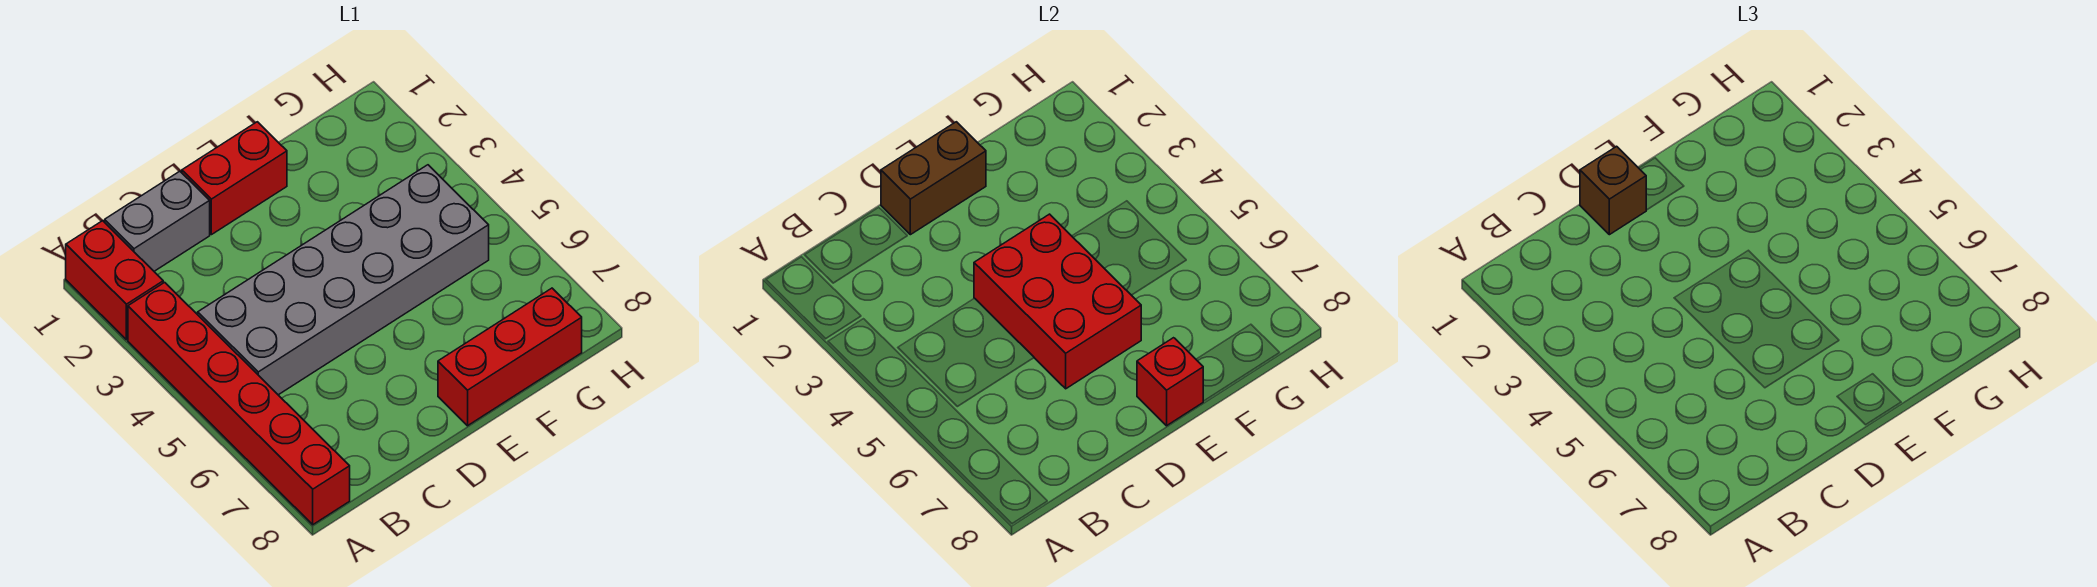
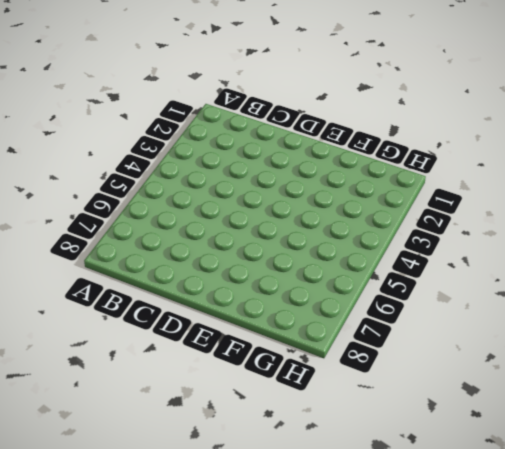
none -> red 1x2 brick [66,221,163,340]
none -> red 1x6 brick [128,282,350,525]

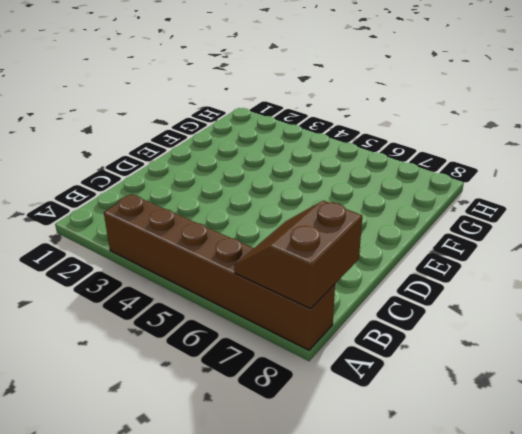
brown 1x6 brick [104,194,335,350] -> red 1x6 brick [128,282,350,525]
brown 2x2 slope [234,201,362,309] -> none
none -> red 1x2 brick [66,221,163,340]
none -> grey 1x2 brick [105,171,210,271]

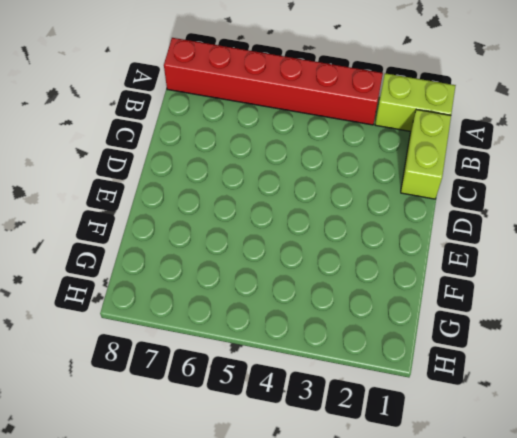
lime 1x2 brick [375,73,456,131] -> red 1x2 brick [66,221,163,340]
lime 1x2 brick [401,110,451,199] -> grey 1x2 brick [105,171,210,271]
none -> grey 2x6 brick [198,165,489,395]
none -> red 1x2 brick [182,122,287,235]

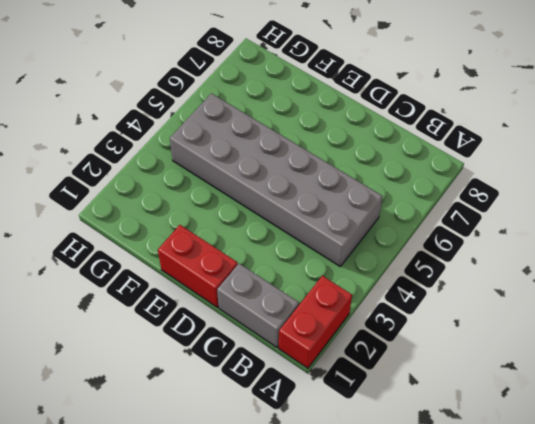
none -> red 1x6 brick [128,282,350,525]
none -> red 1x3 brick [438,288,582,426]

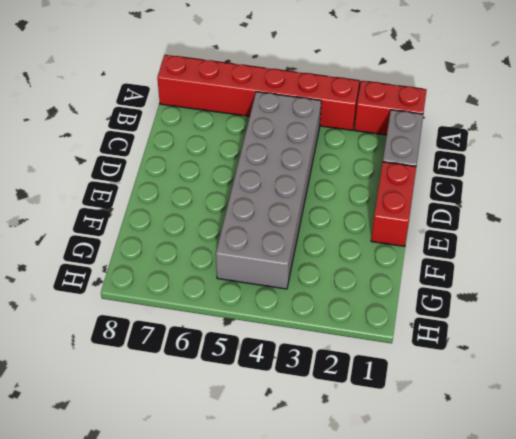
none -> red 1x3 brick [438,288,582,426]
none -> brown 1x2 brick [881,122,986,235]

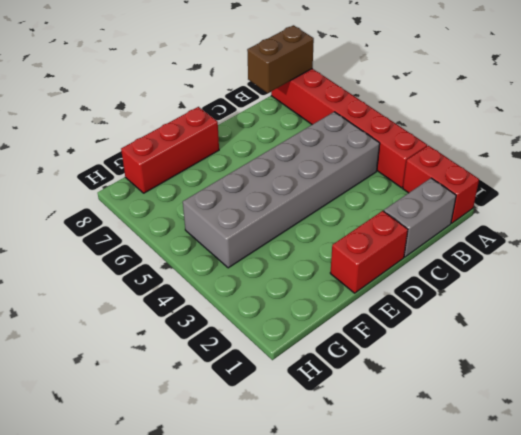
brown 1x2 brick [247,25,314,93] -> brown 1x2 brick moved to [881,122,986,235]
none -> red 2x3 brick [974,214,1141,389]
none -> red 1x1 brick [1137,338,1203,426]

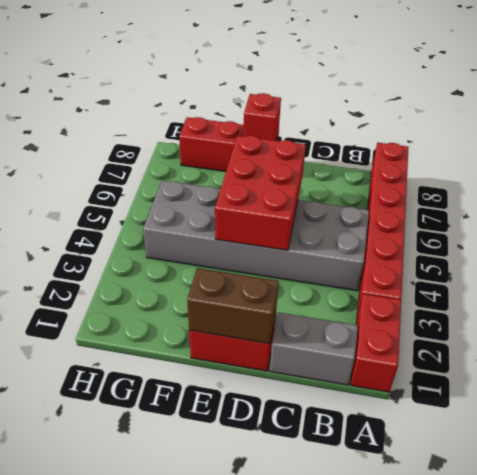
none -> brown 1x1 brick [1580,146,1646,235]

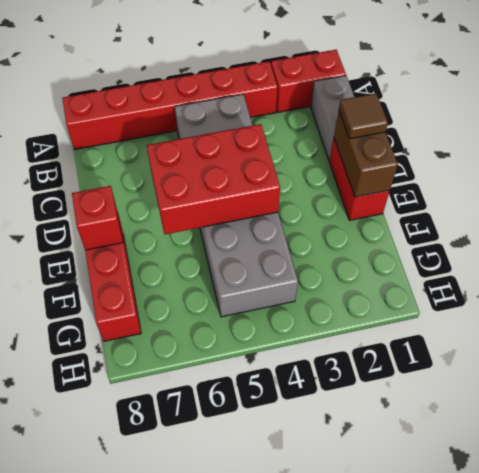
brown 1x1 tile [339,93,388,139] -> brown 1x1 brick [1580,146,1646,235]

